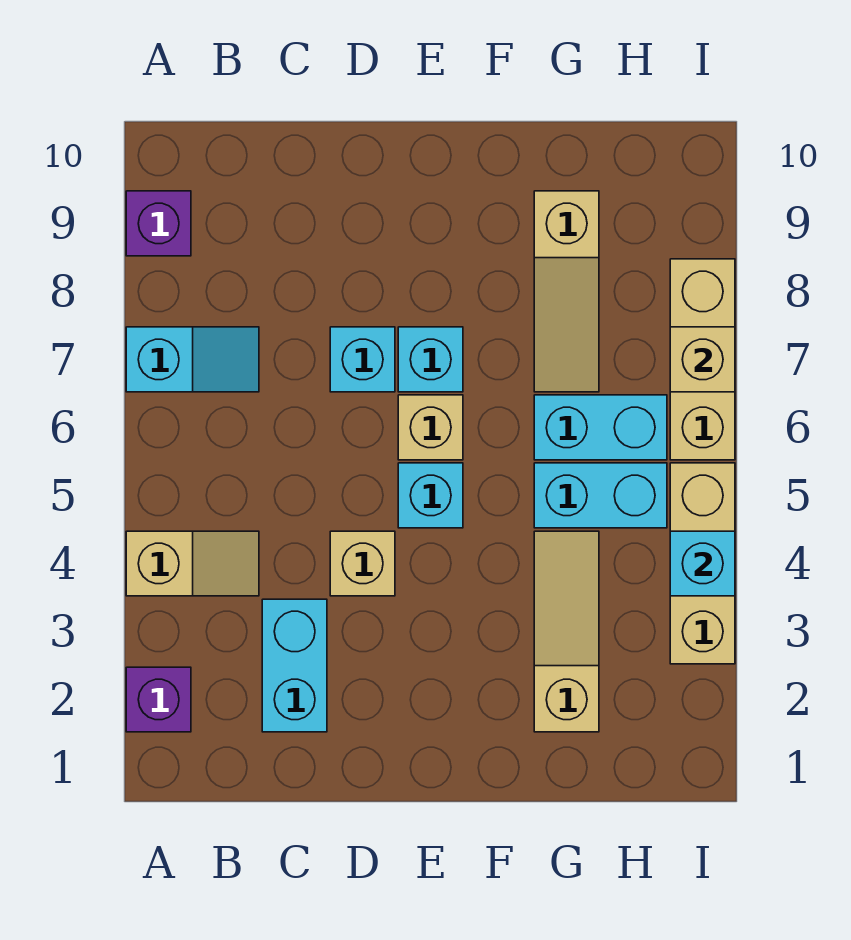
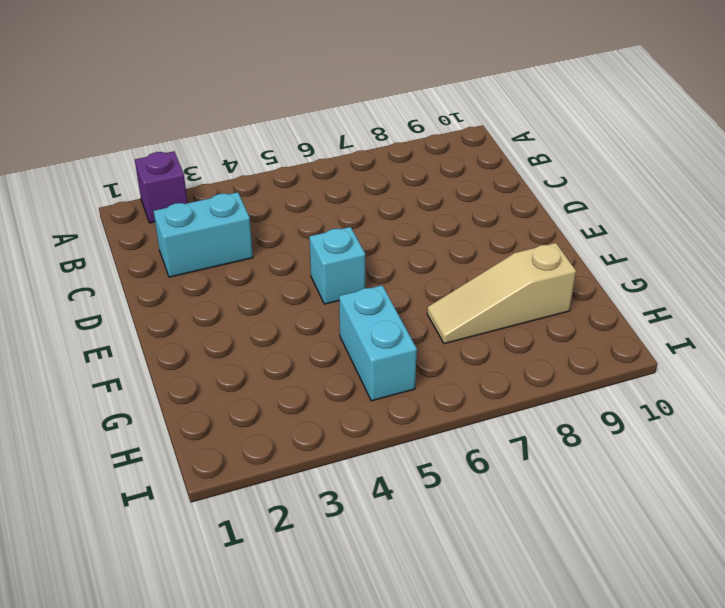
none -> tan 1x2 slope [126,531,259,596]
none -> cyan 1x2 slope [126,327,259,392]
none -> purple 1x1 brick [126,191,191,256]

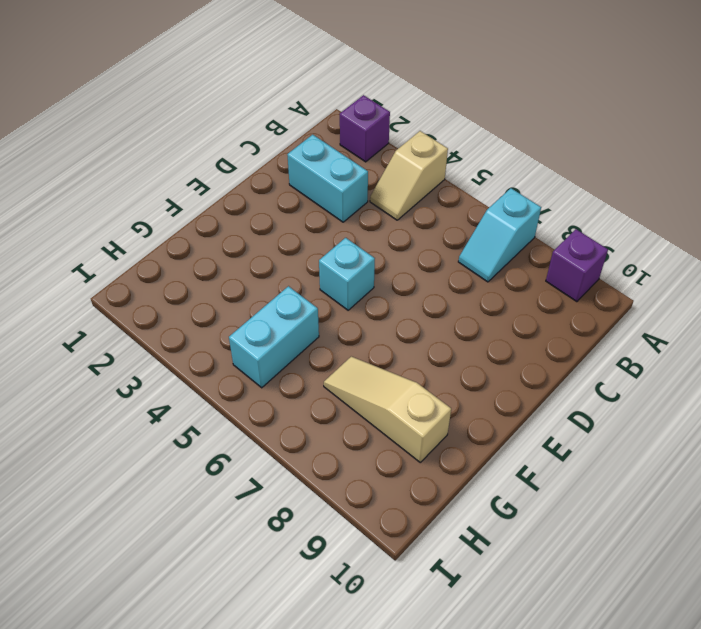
none -> tan 1x1 brick [330,531,395,596]
none -> cyan 1x1 brick [330,327,395,392]
none -> tan 1x1 brick [398,395,463,460]

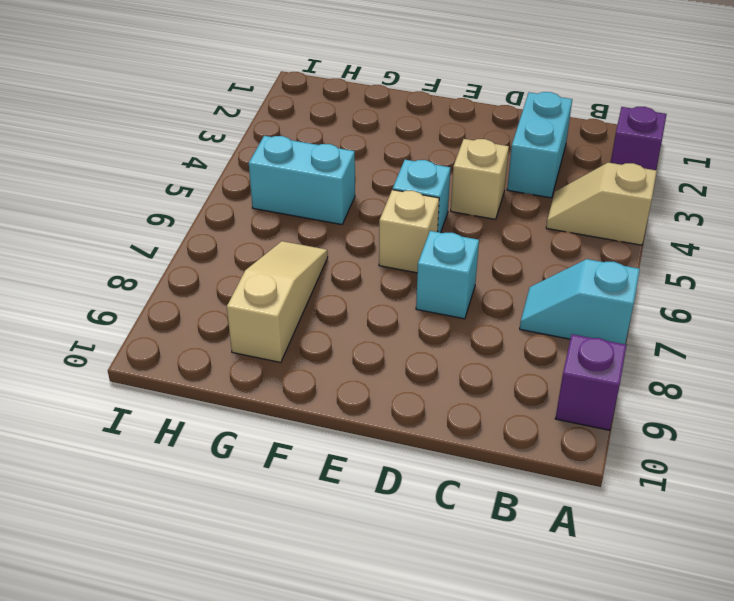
none -> cyan 1x1 brick [398,327,463,392]
none -> tan 1x3 slope [534,531,599,732]
none -> cyan 1x2 brick [534,395,667,460]

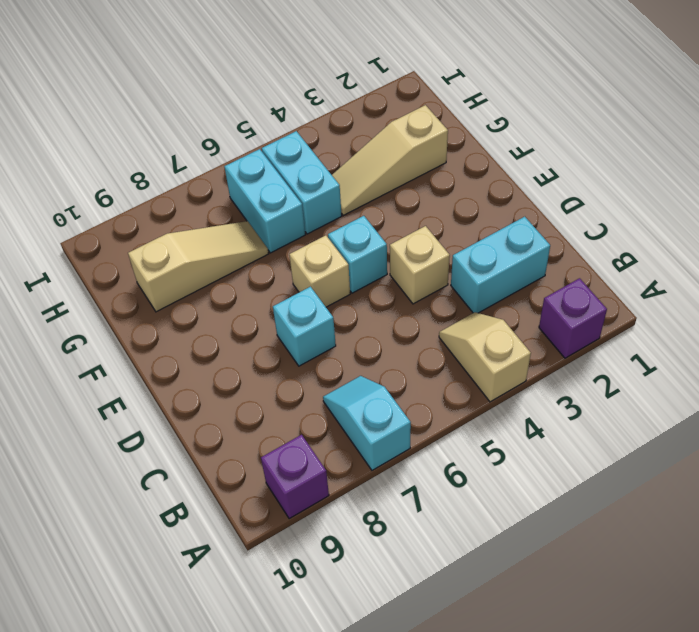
none -> cyan 1x1 brick [398,327,463,392]
none -> tan 1x3 brick [670,463,735,664]
none -> tan 1x3 brick [670,259,735,460]

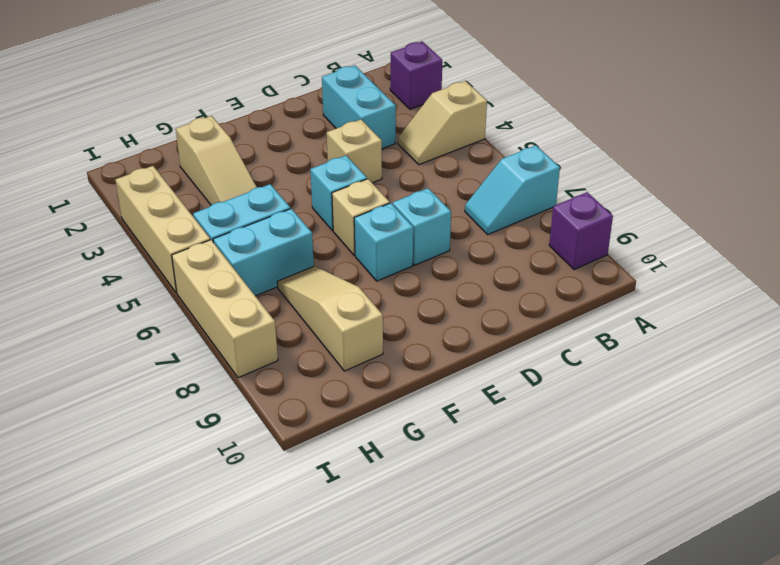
none -> cyan 1x1 brick [670,531,735,596]
none -> tan 1x1 brick [670,327,735,392]

